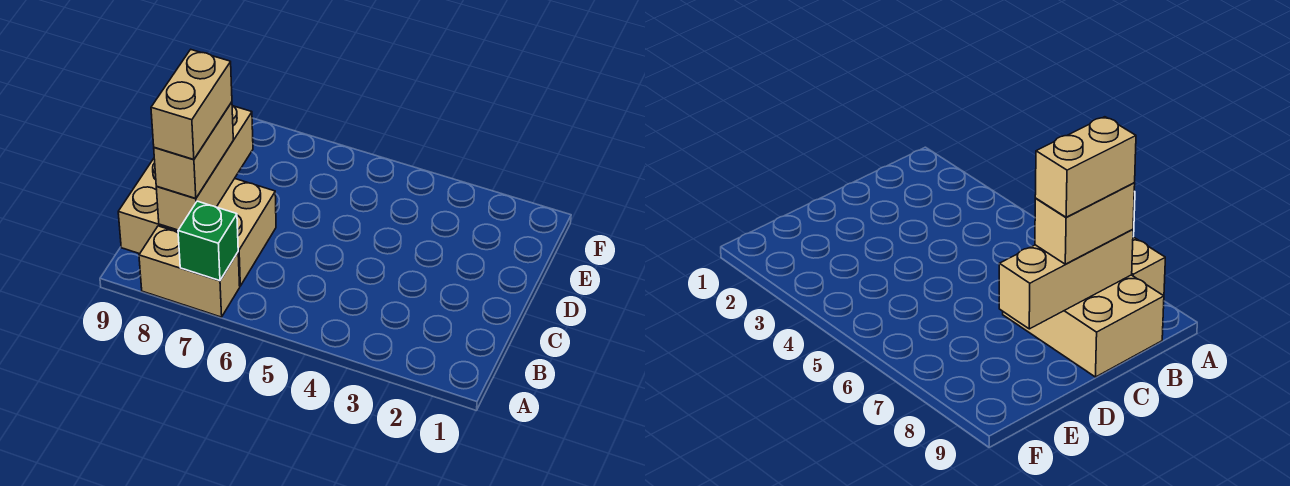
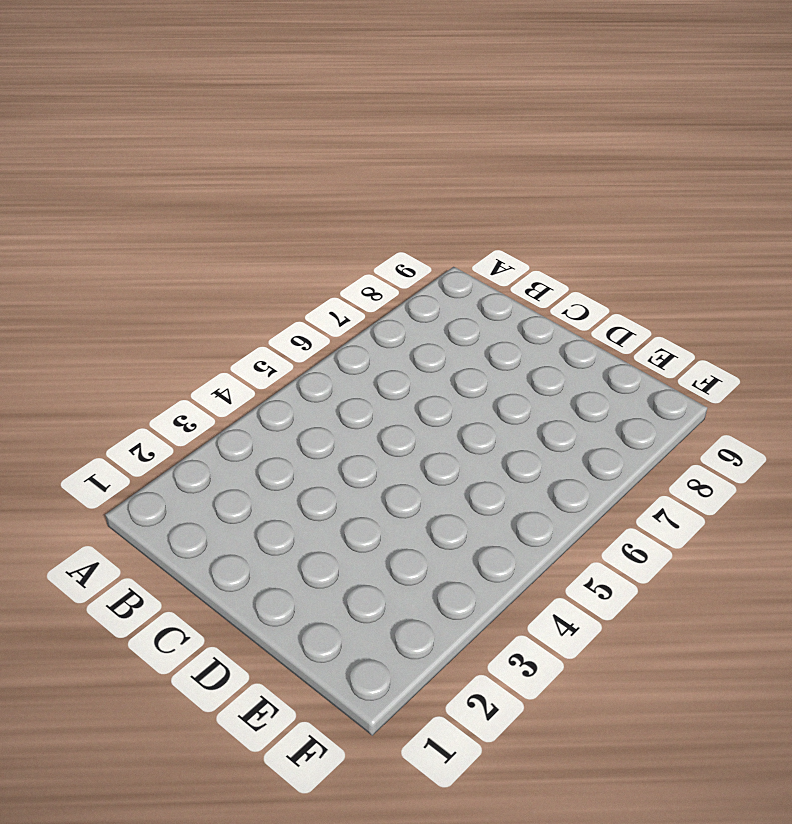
none -> tan 1x2 brick [139,226,240,317]
none -> tan 2x3 brick [118,159,276,286]

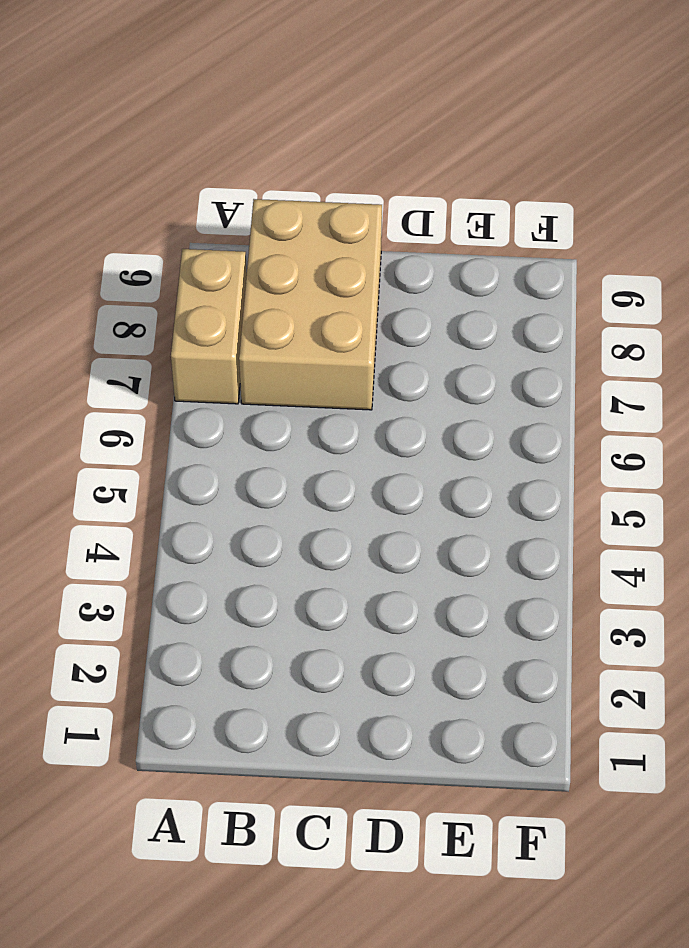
none -> green 1x1 brick [178,201,238,281]
none -> tan 1x3 brick [156,106,253,230]

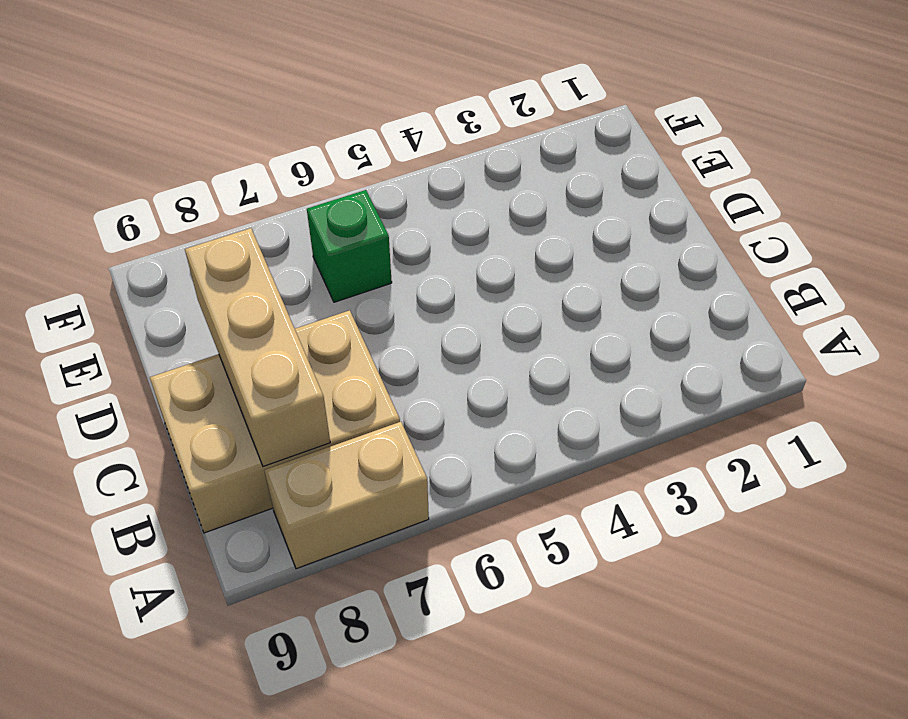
green 1x1 brick [307,190,392,302] -> green 1x1 brick moved to [178,201,238,281]
none -> tan 1x2 brick [154,102,233,199]
none -> tan 1x2 brick [151,50,232,160]

